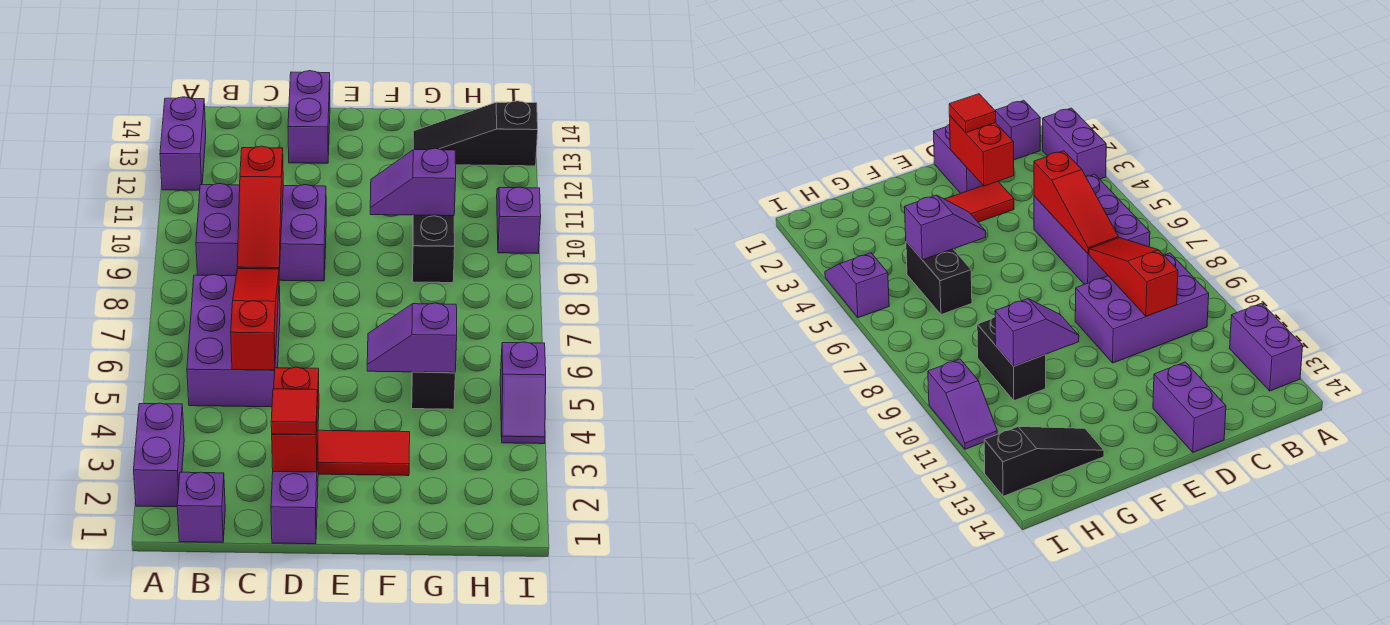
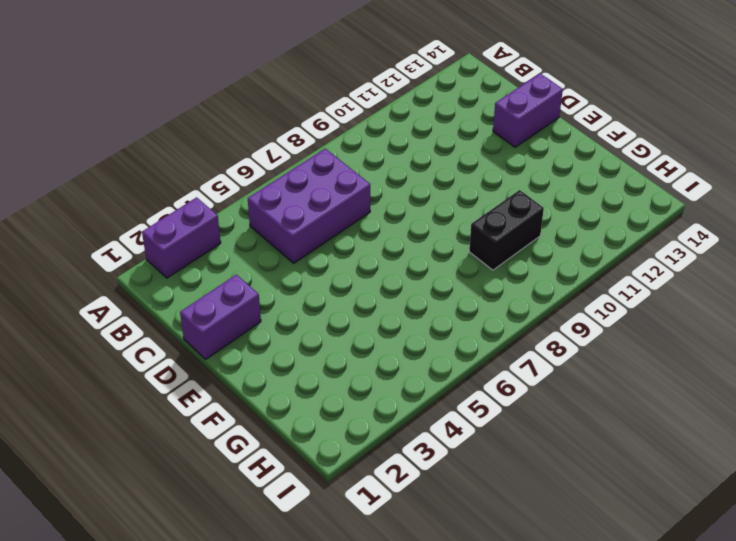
none -> purple 1x2 brick [160,97,206,190]
none -> purple 1x1 brick [177,472,225,543]
none -> purple 2x3 brick [196,184,326,281]

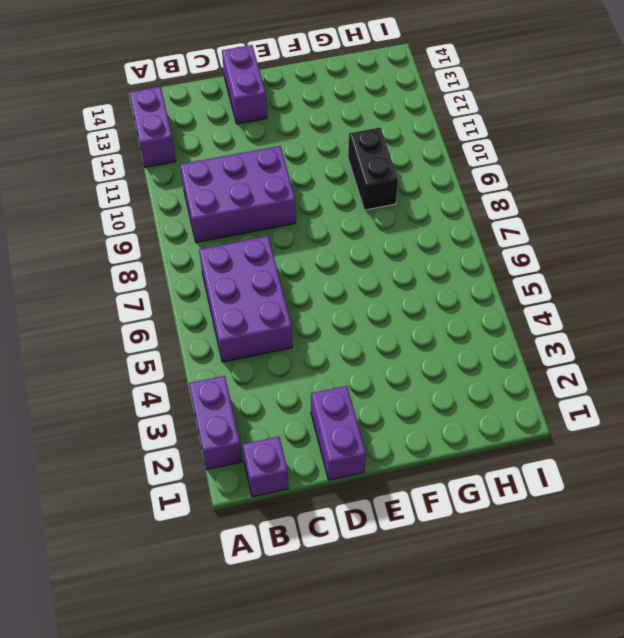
none -> red 1x3 tile [318,430,410,476]
none -> black 1x2 brick [412,372,455,409]
none -> black 1x3 slope [413,101,538,166]

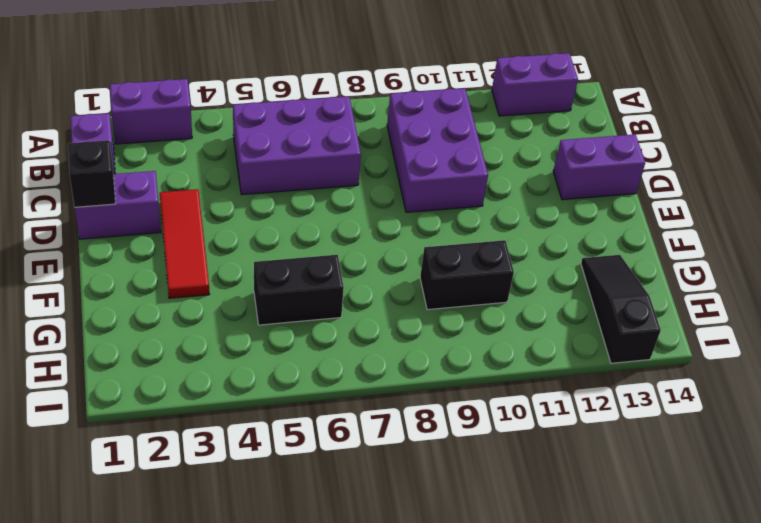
black 1x1 brick [68,140,116,207] -> none
none -> purple 1x2 slope [500,342,546,444]
none -> purple 1x2 slope [497,187,541,254]
none -> red 1x3 slope [231,269,279,370]

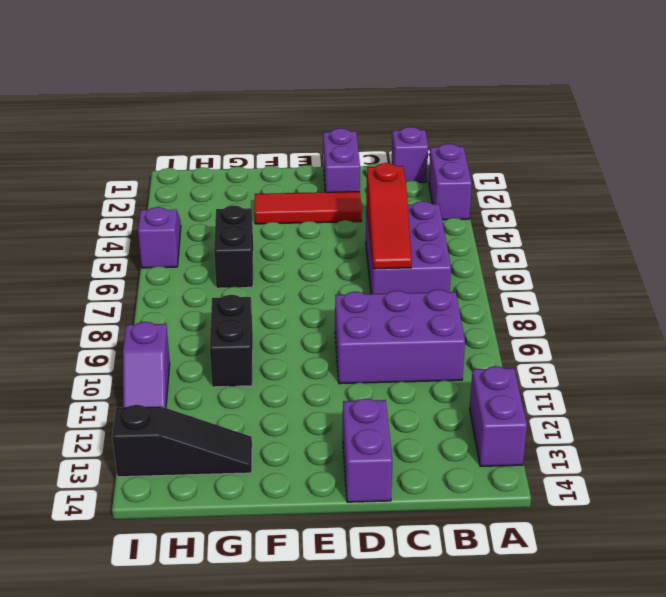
none -> red 1x3 slope [237,146,283,271]
none -> red 1x2 brick [272,367,319,472]
none -> purple 1x2 slope [367,303,457,373]

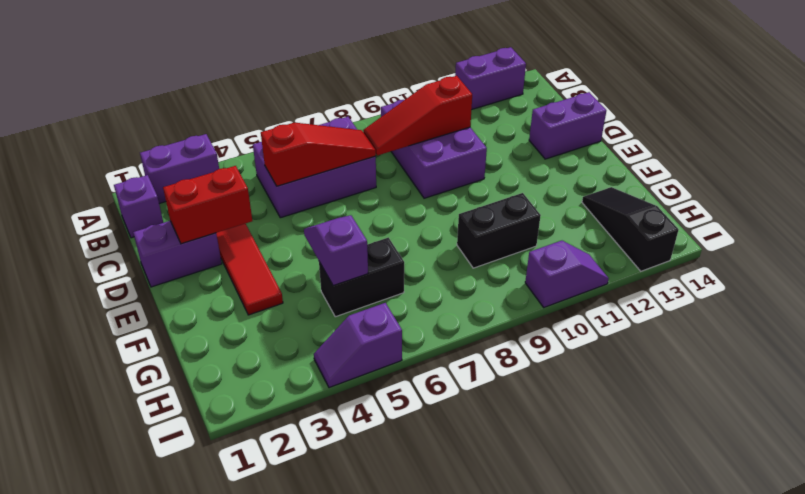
none -> purple 1x2 slope [370,148,456,216]
none -> red 1x1 tile [271,389,317,435]

